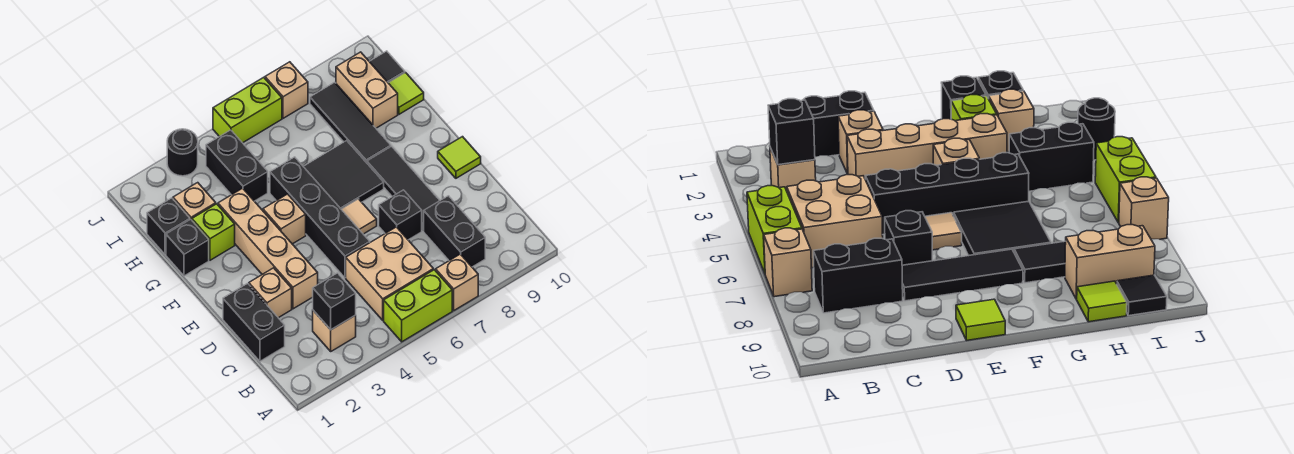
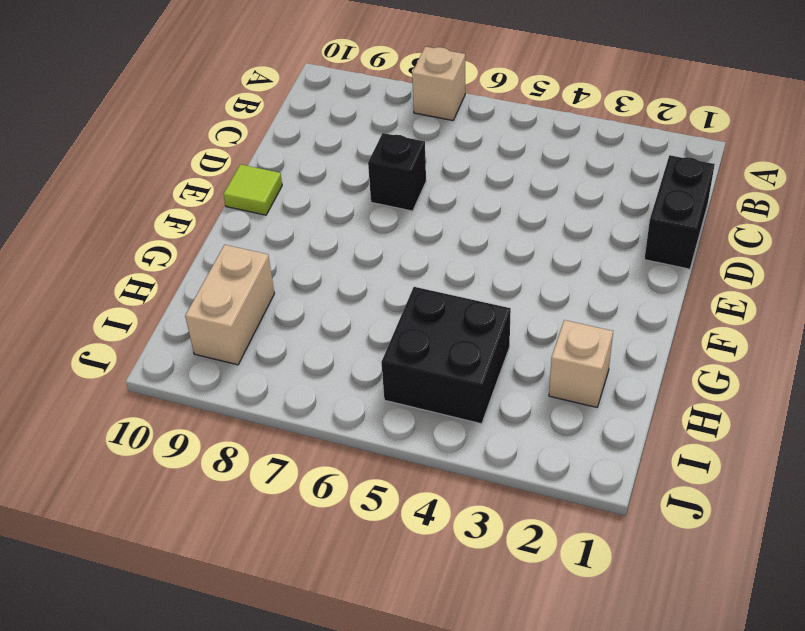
black 2x2 brick [381,287,511,424] -> black 1x2 brick [206,130,268,201]
none -> lime 1x2 brick [384,270,452,342]
none -> tan 1x1 brick [313,310,356,351]
none -> tan 2x2 brick [346,227,433,320]

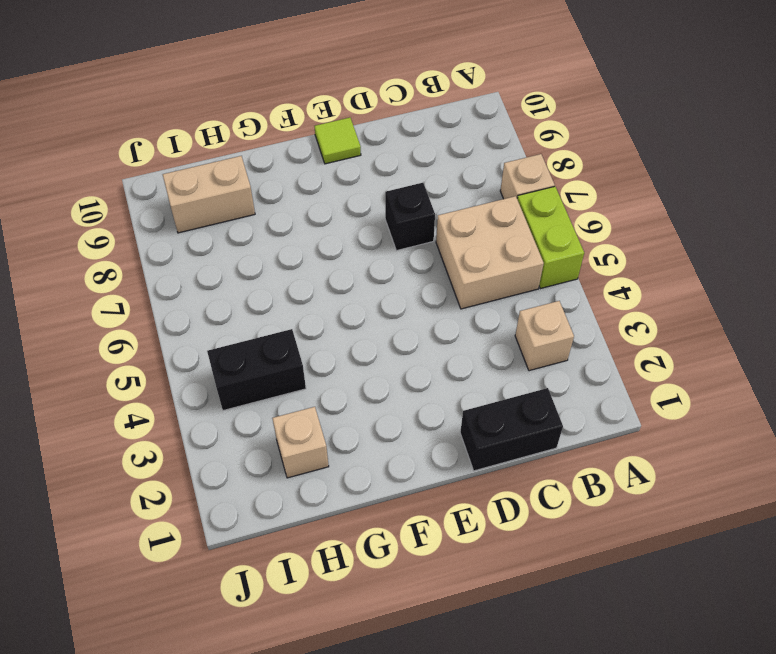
none -> black 1x2 brick [424,196,485,267]
none -> tan 1x1 brick [249,268,292,318]
none -> tan 1x4 brick [218,188,318,309]

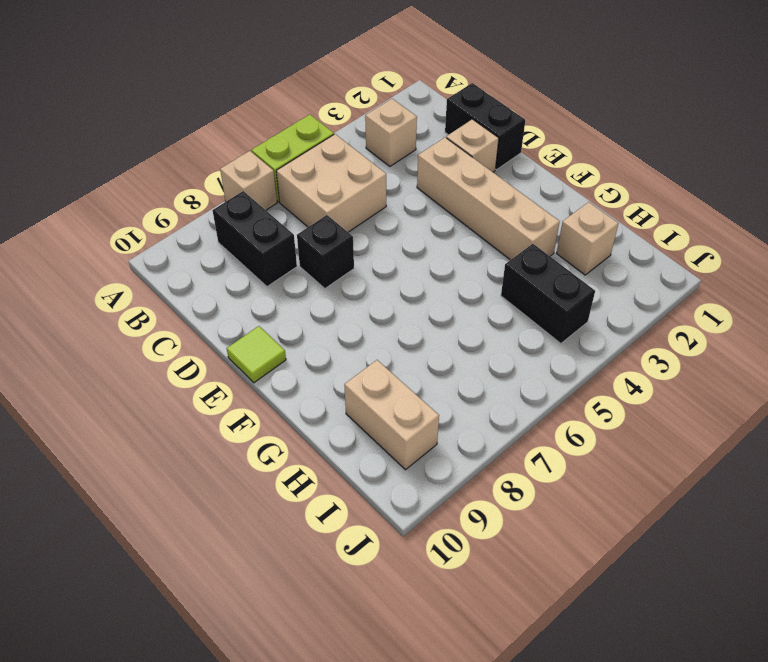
none -> black 1x4 brick [270,157,370,278]
none -> black 1x3 tile [367,146,440,231]
none -> tan 1x1 tile [341,199,377,234]

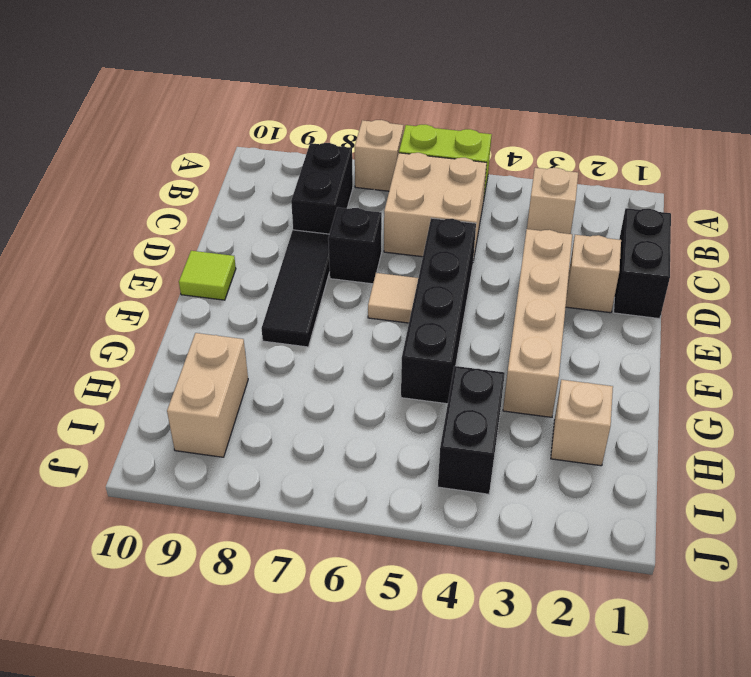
none -> tan 1x1 brick [263,194,306,244]
none -> black 2x2 tile [303,141,384,209]
none -> black 1x1 brick [166,219,209,276]

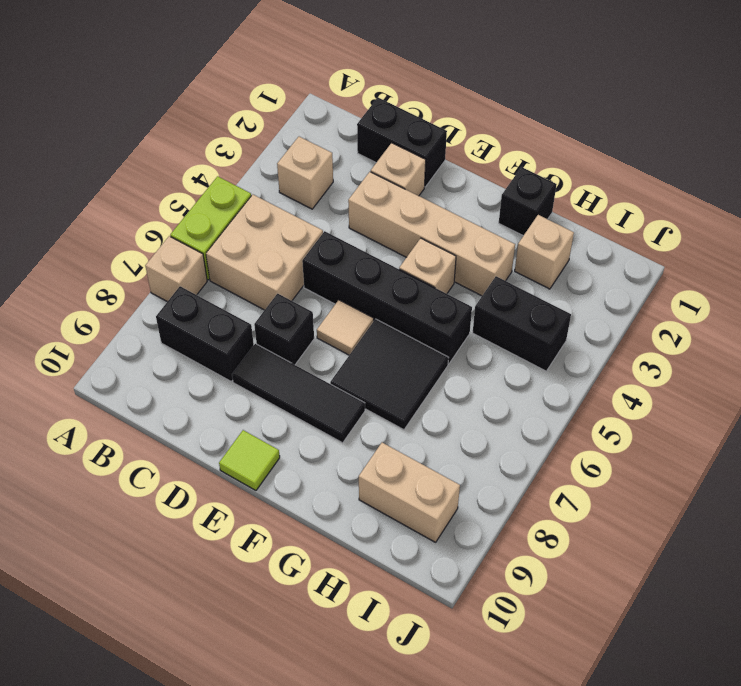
none -> lime 1x1 brick [192,204,235,260]
none -> black 1x3 tile [310,82,391,163]
none -> black 1x1 brick [147,198,190,255]

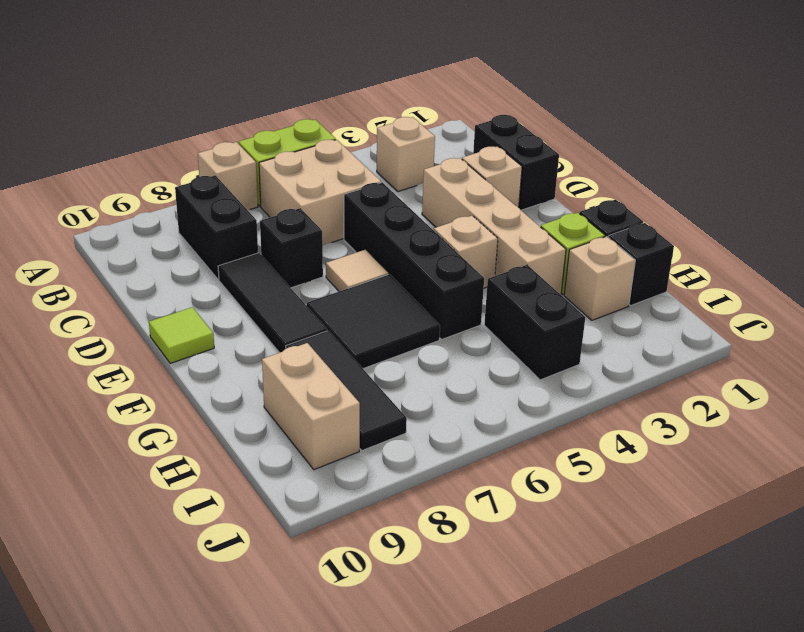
none -> lime 1x1 tile [389,73,424,114]
none -> black 1x1 tile [369,51,405,83]
none -> black 1x1 round brick [167,129,198,176]

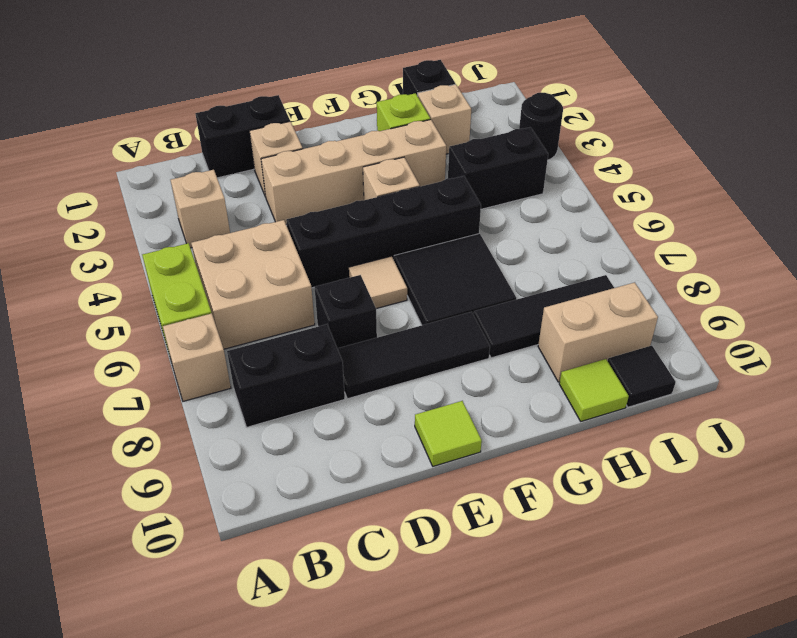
none -> black 1x1 brick [166,219,209,276]
none -> lime 1x2 brick [213,77,282,143]
none -> tan 1x1 brick [265,62,308,118]

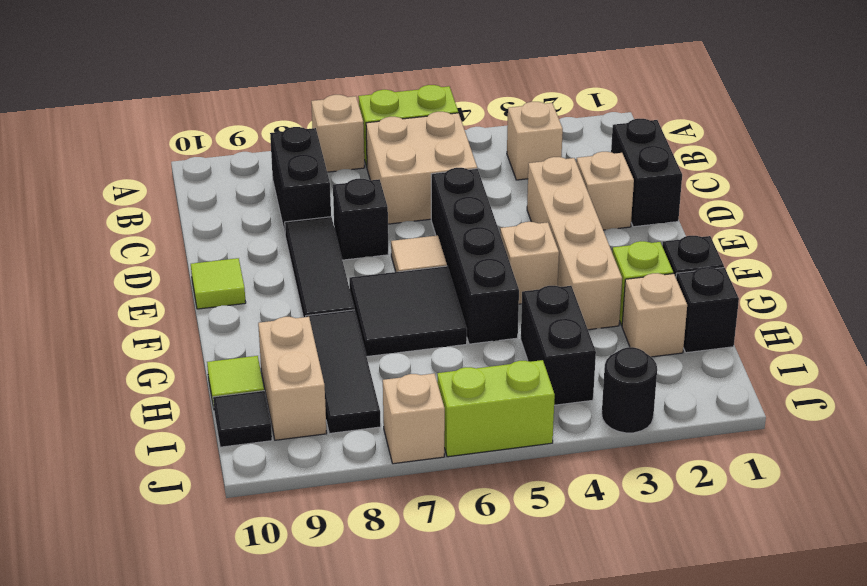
none -> black 1x1 brick [313,273,356,330]

